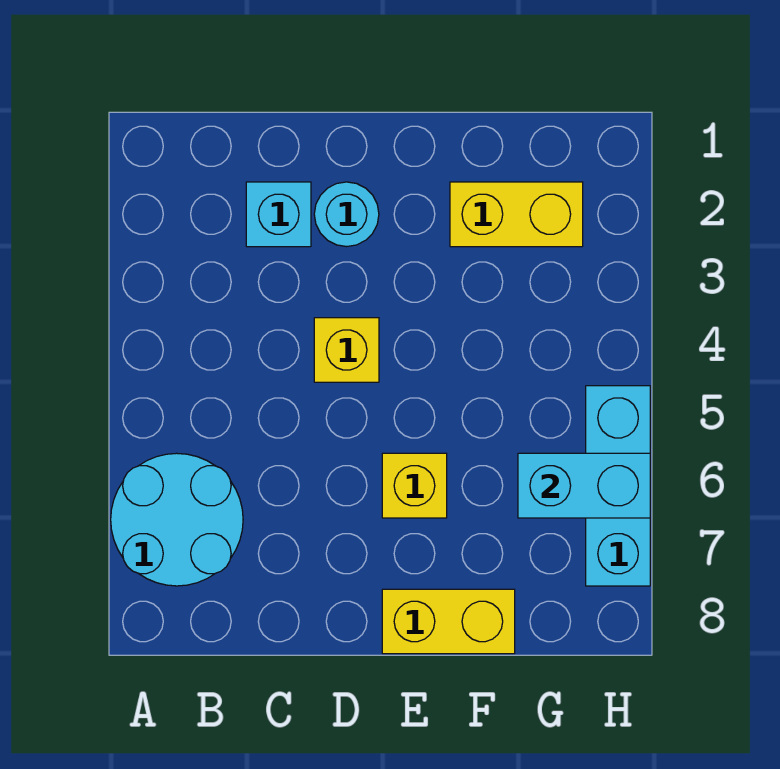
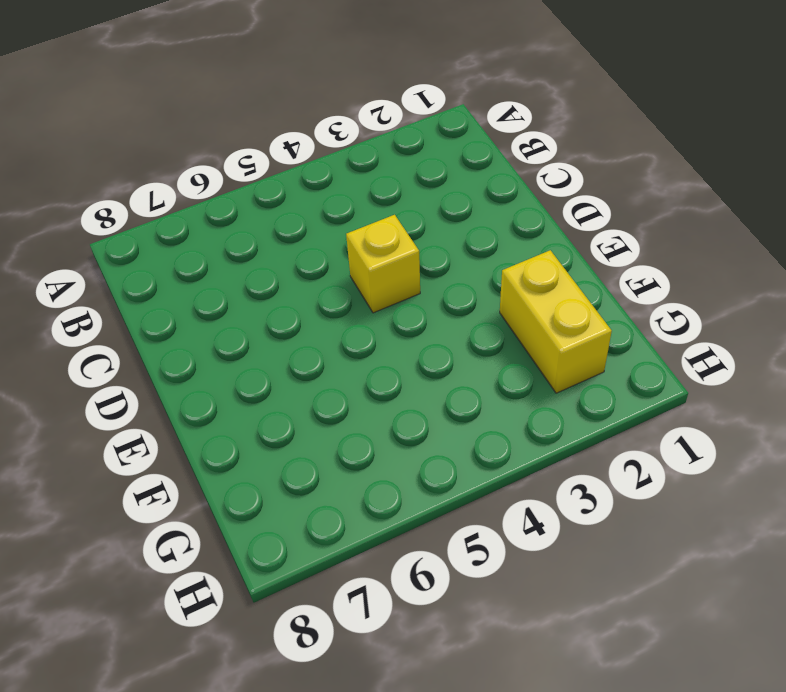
none -> cyan 2x2 round brick [111,453,243,586]
none -> cyan 1x1 brick [246,182,311,247]

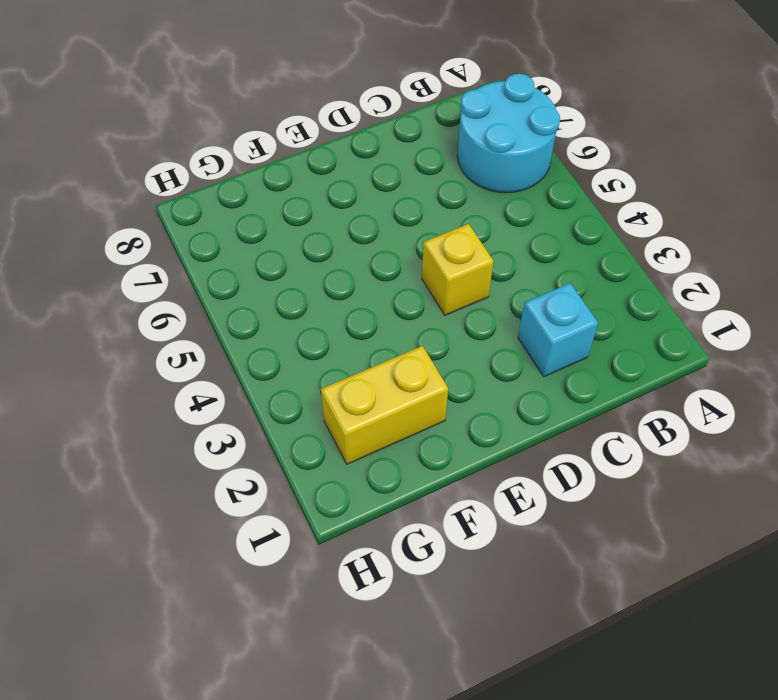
none -> cyan 1x1 round brick [314,182,379,247]
none -> yellow 1x1 brick [382,453,447,518]

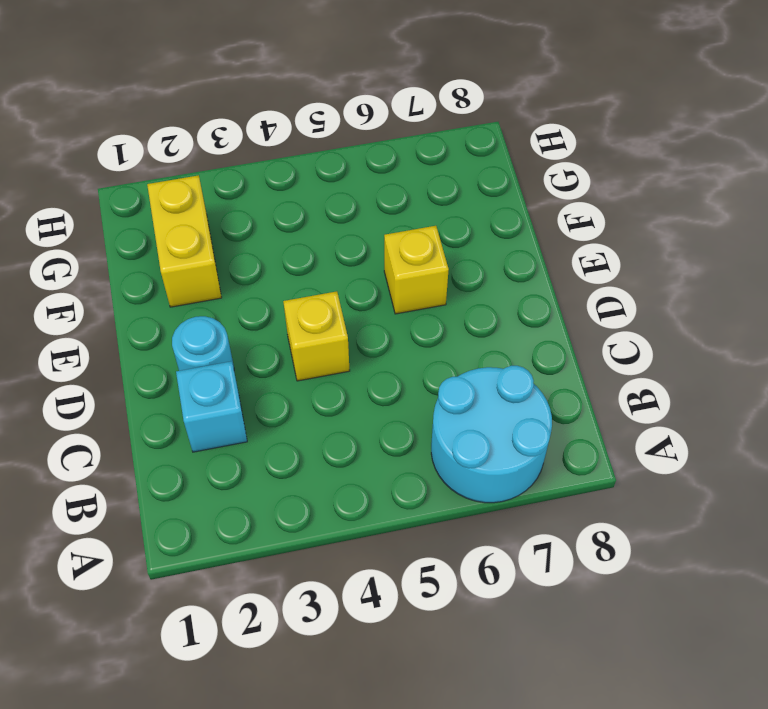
none -> yellow 1x2 brick [382,589,515,654]
none -> cyan 1x3 brick [586,386,650,586]

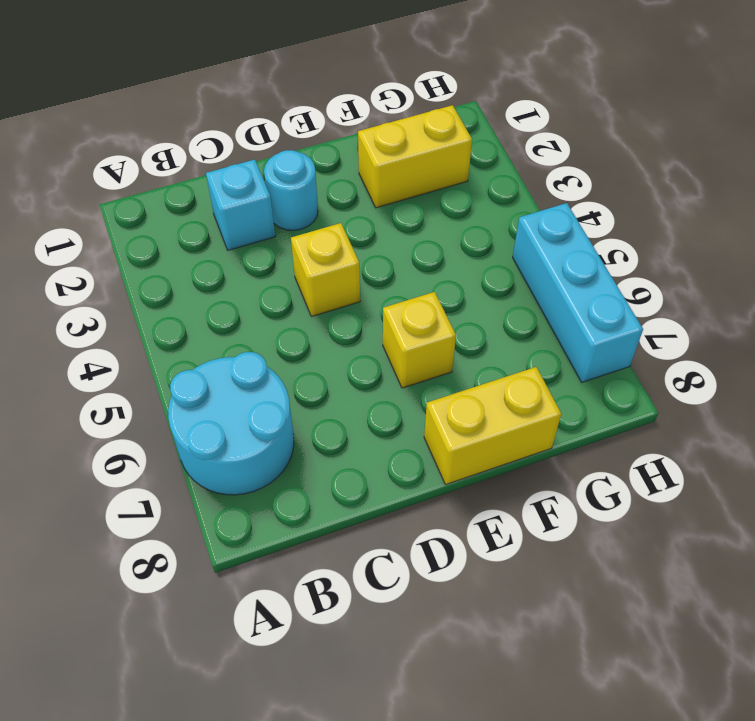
none -> cyan 1x2 brick [518,453,650,518]

